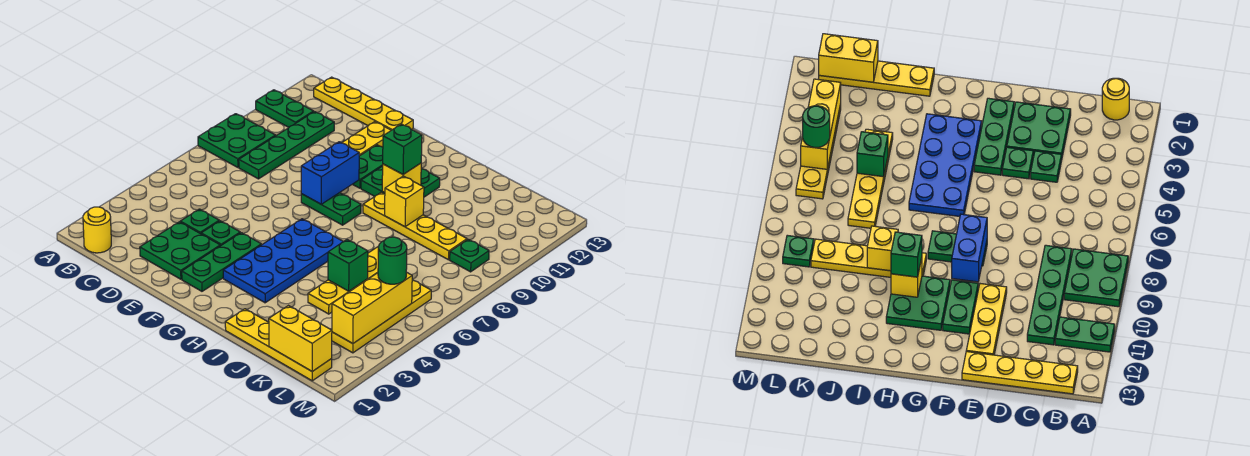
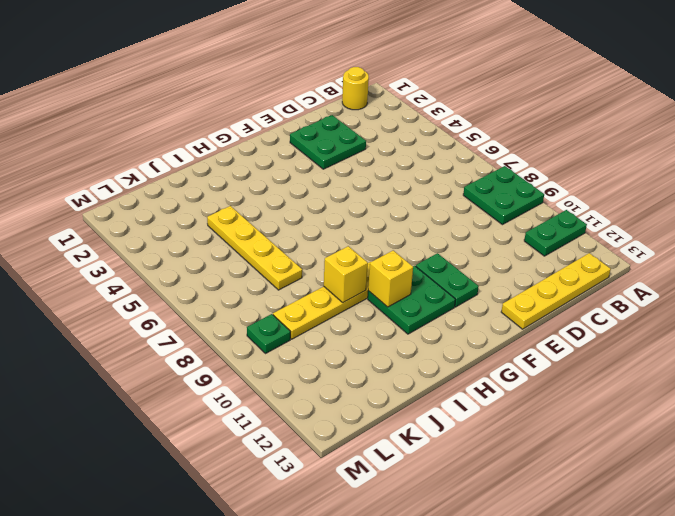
none -> green 1x4 plate [239,112,334,179]
none -> green 1x1 plate [180,209,219,234]
none -> green 1x1 plate [201,221,240,246]

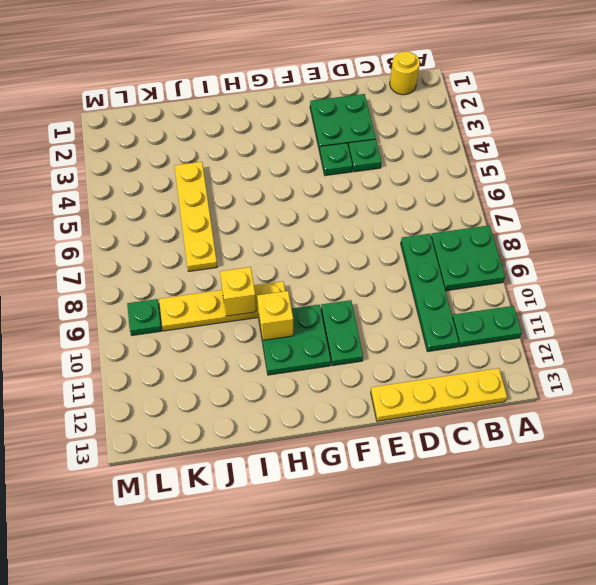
none -> yellow 1x3 plate [342,122,391,156]
none -> green 1x3 plate [182,233,261,291]
none -> green 1x2 plate [301,193,361,225]

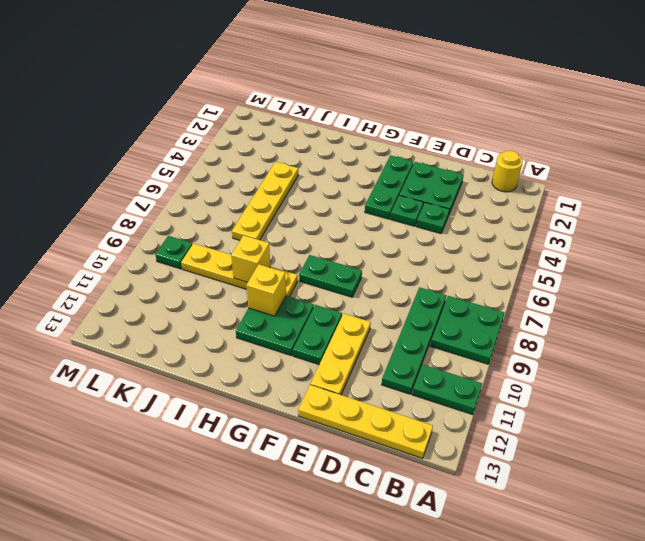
none -> blue 2x4 plate [223,219,343,303]
none -> yellow 1x4 plate [225,309,332,381]
none -> yellow 1x4 plate [332,280,431,353]

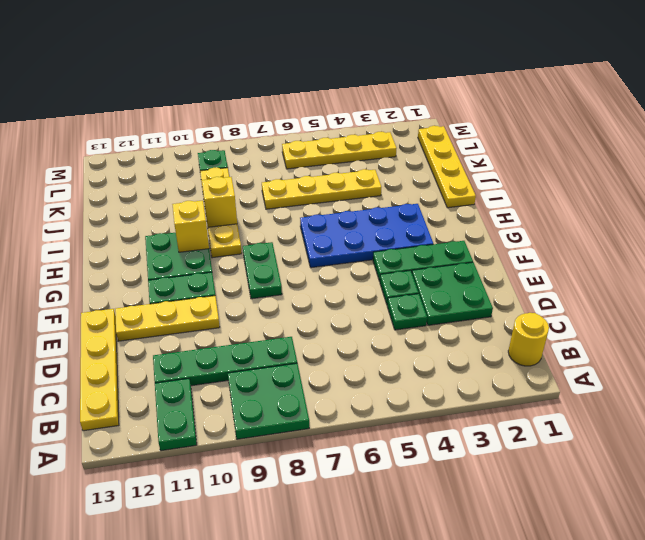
none -> blue 1x2 brick [301,142,359,204]
none -> green 1x1 brick [328,240,368,291]
none -> yellow 1x2 brick [269,306,332,371]

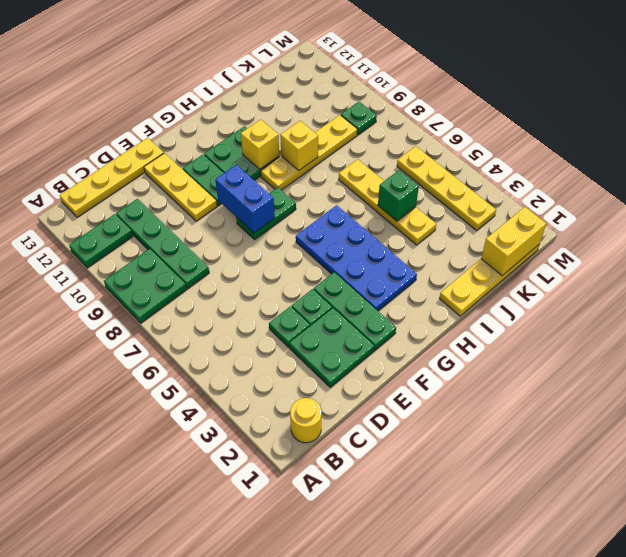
none -> yellow 1x3 brick [332,272,412,344]
none -> green 1x1 brick [383,124,422,174]
none -> green 1x1 round brick [378,237,407,284]

